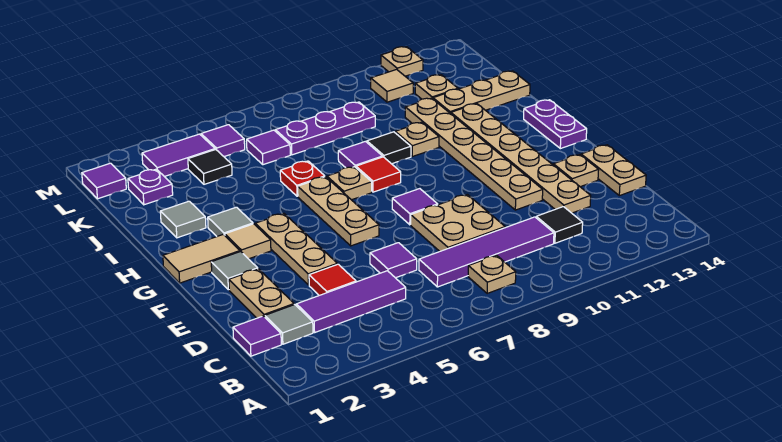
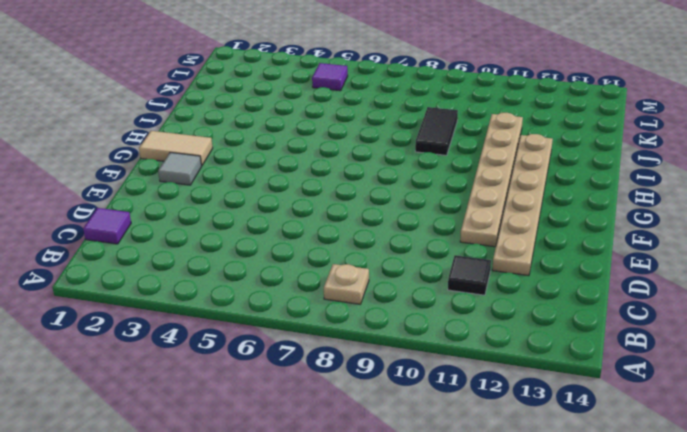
black 1x2 tile [415,107,458,155] -> black 1x1 tile [367,132,411,164]
none -> grey 1x1 tile [265,305,313,344]
none -> purple 1x3 tile [296,271,406,332]
none -> purple 1x4 tile [419,217,554,287]
none -> tan 1x2 plate [229,269,294,318]

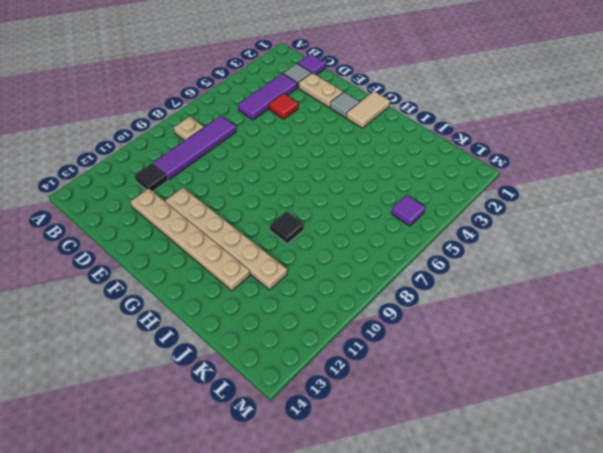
none -> purple 1x1 tile [370,243,417,278]
none -> tan 2x2 plate [411,195,505,251]
none -> tan 1x2 plate [581,145,646,196]
none -> tan 1x3 plate [255,213,337,285]

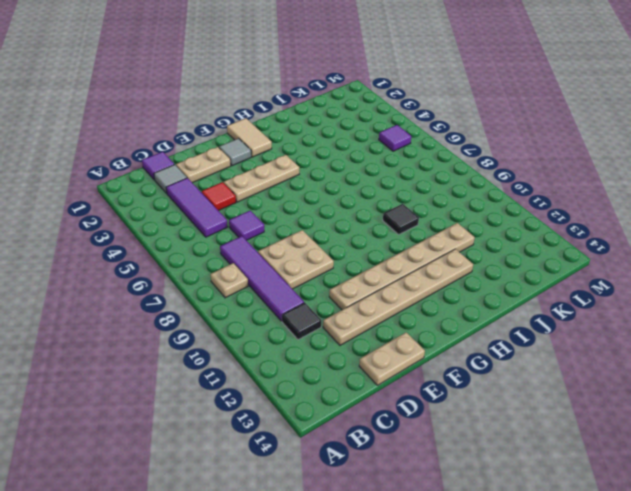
none -> tan 1x1 plate [553,155,599,187]
none -> tan 1x3 plate [298,177,379,246]
none -> purple 1x1 tile [392,189,438,225]
none -> tan 1x1 tile [225,224,271,259]

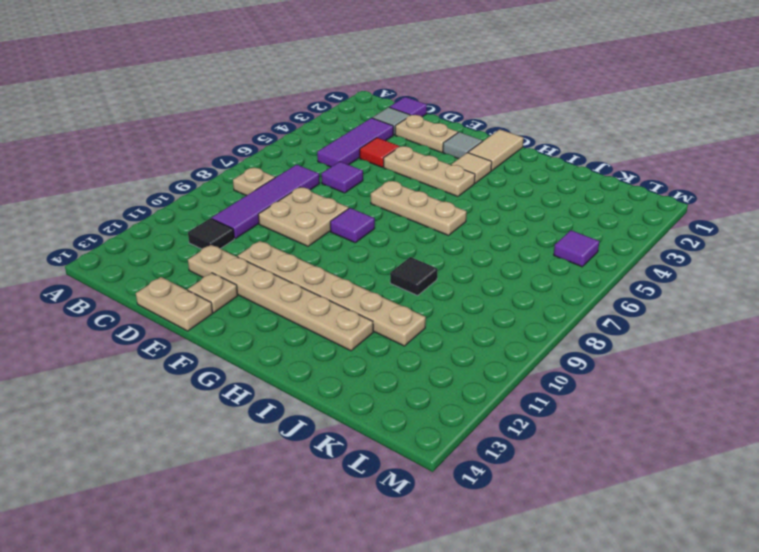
none -> purple 1x2 plate [524,100,587,149]
none -> grey 1x1 tile [208,207,253,236]
none -> tan 1x1 plate [327,167,372,200]
none -> red 1x1 tile [356,157,401,192]

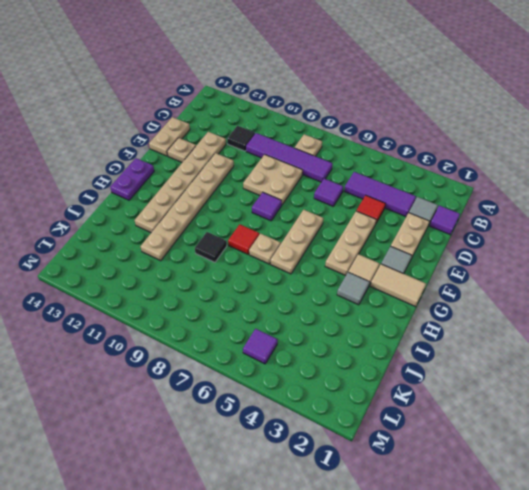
none -> grey 1x1 tile [160,201,206,238]
none -> red 1x1 plate [280,161,325,196]
none -> purple 1x1 tile [338,141,383,168]
none -> tan 1x1 plate [395,122,439,157]

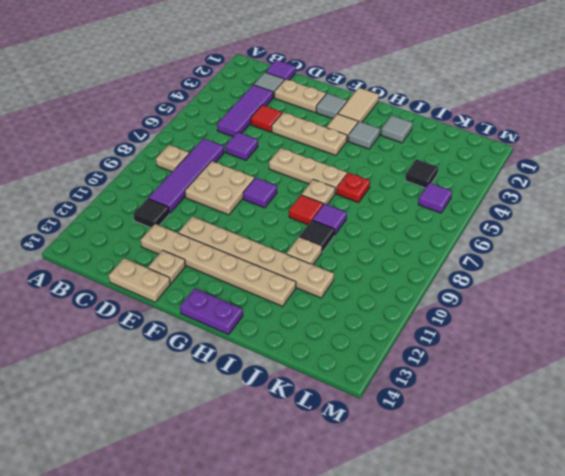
none -> tan 1x3 plate [433,71,530,114]
none -> purple 1x1 plate [128,169,173,205]
none -> purple 1x1 tile [247,130,290,165]
none -> purple 1x3 plate [275,102,375,155]

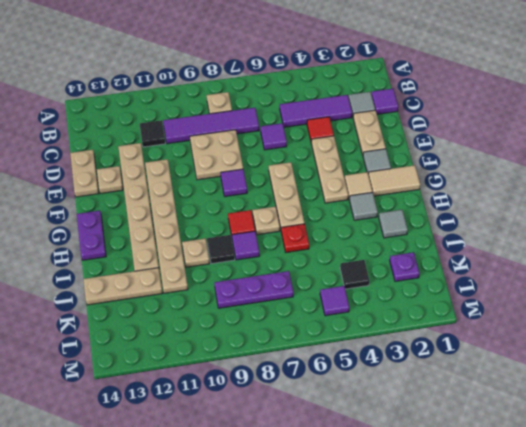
none -> purple 1x1 tile [247,130,290,165]
none -> tan 1x1 plate [415,75,458,99]
none -> purple 1x1 tile [82,163,126,199]
none -> purple 1x2 tile [142,134,215,177]

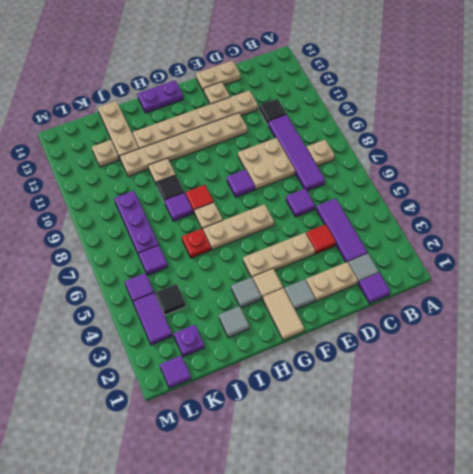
none -> tan 1x1 tile [371,69,413,102]
none -> tan 1x1 plate [381,47,423,76]

